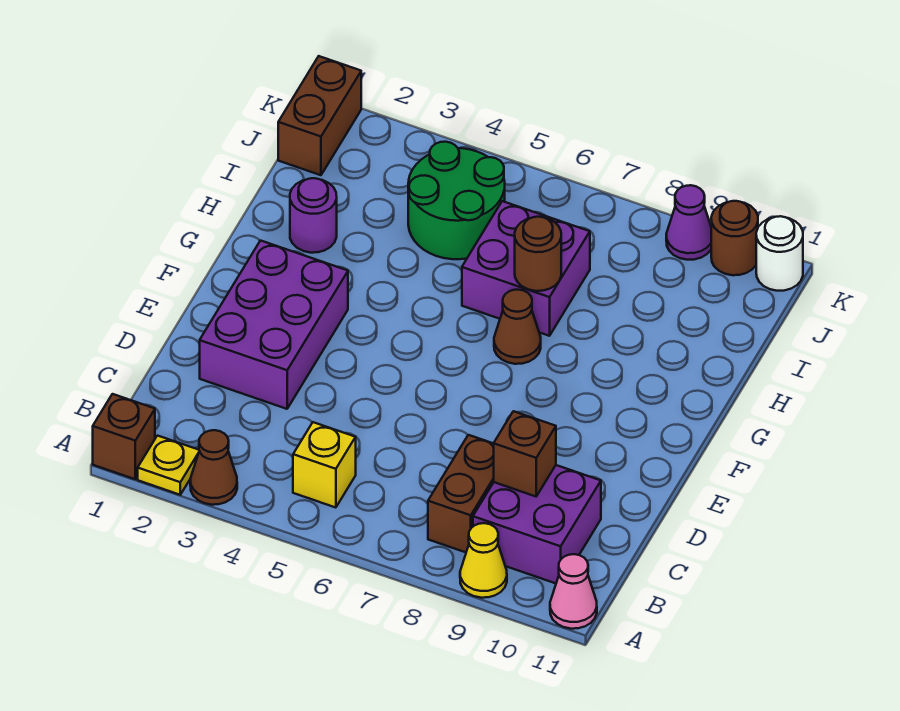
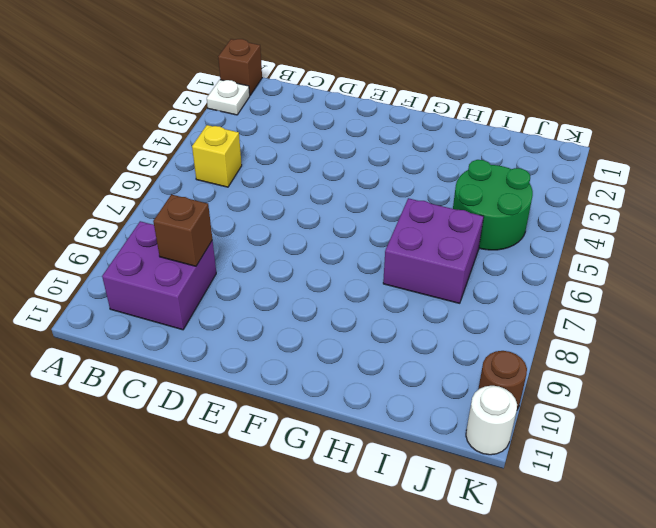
white 1x1 plate [207,80,250,115] -> yellow 1x1 plate [138,436,199,495]
none -> brown 1x1 cone [190,430,237,505]
none -> yellow 1x1 cone [460,523,507,598]
none -> pink 1x1 cone [550,554,597,629]

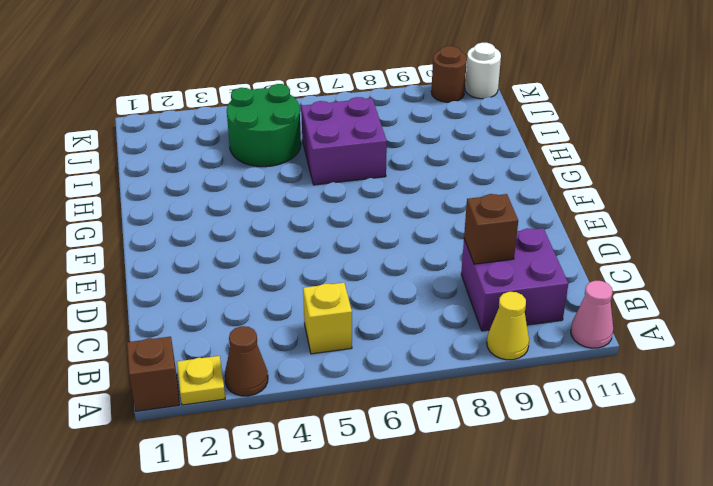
none -> brown 1x2 brick [428,435,494,552]
none -> purple 2x3 brick [200,241,348,409]
none -> brown 1x1 cone [494,290,541,364]

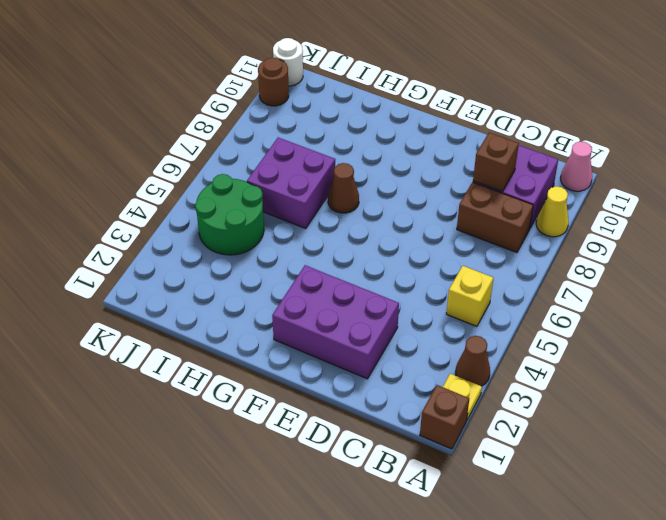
none -> purple 1x1 round brick [290,178,337,253]
none -> brown 1x2 brick [278,56,361,175]
none -> purple 1x1 cone [666,185,711,260]

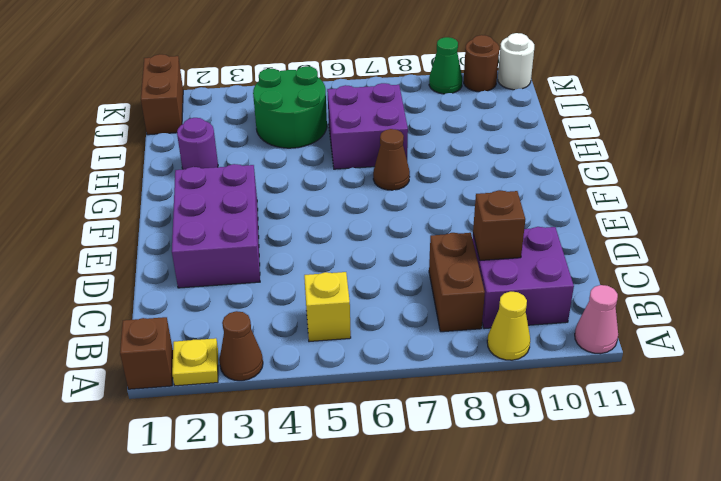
green 1x1 cone [429,37,462,94] -> purple 1x1 cone [666,185,711,260]
none -> brown 1x1 round brick [515,217,561,291]

